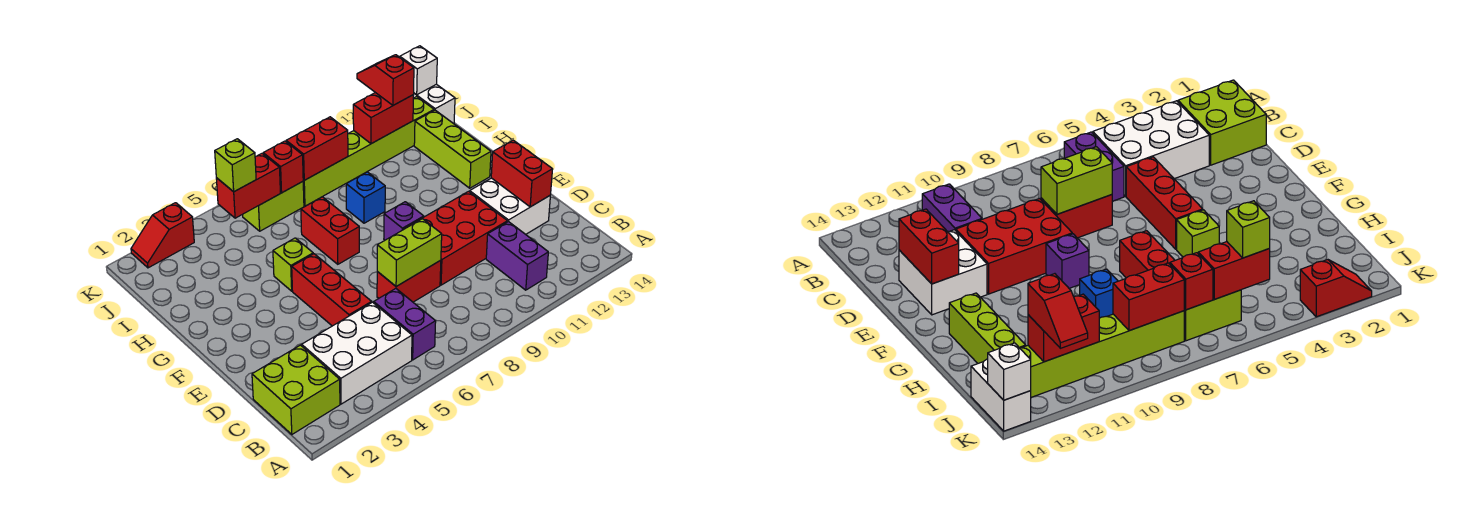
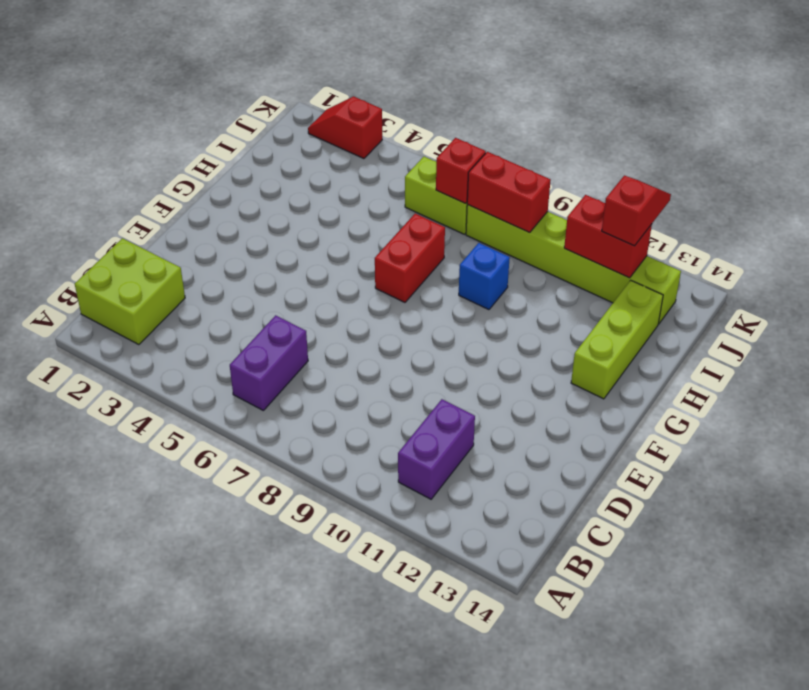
none -> white 2x3 brick [302,302,412,404]
none -> red 1x3 brick [292,254,372,326]
none -> red 1x2 brick [377,260,441,302]

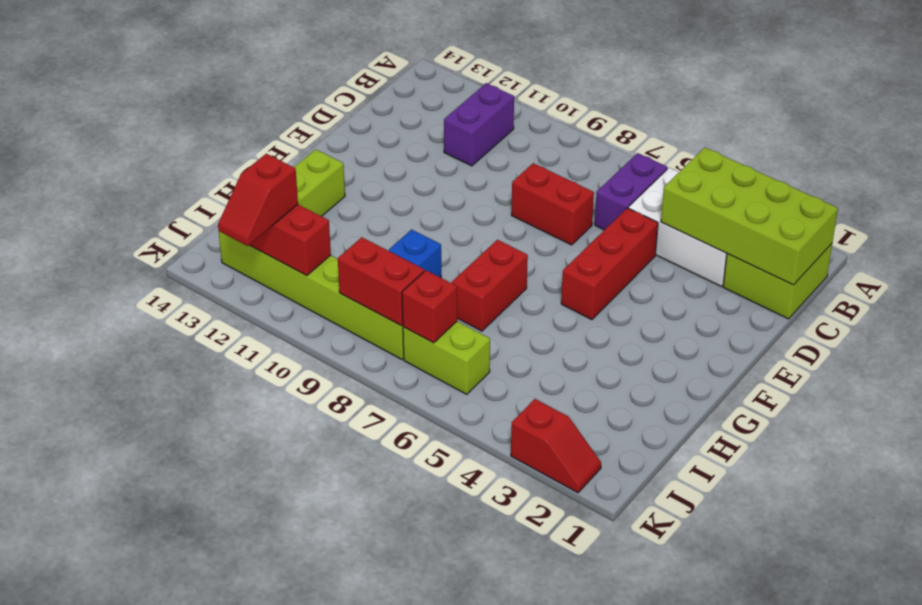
lime 2x4 brick [661,147,838,285] -> none
none -> red 2x3 brick [404,191,507,285]
none -> white 2x2 brick [470,178,550,234]
none -> purple 1x1 brick [384,202,424,240]

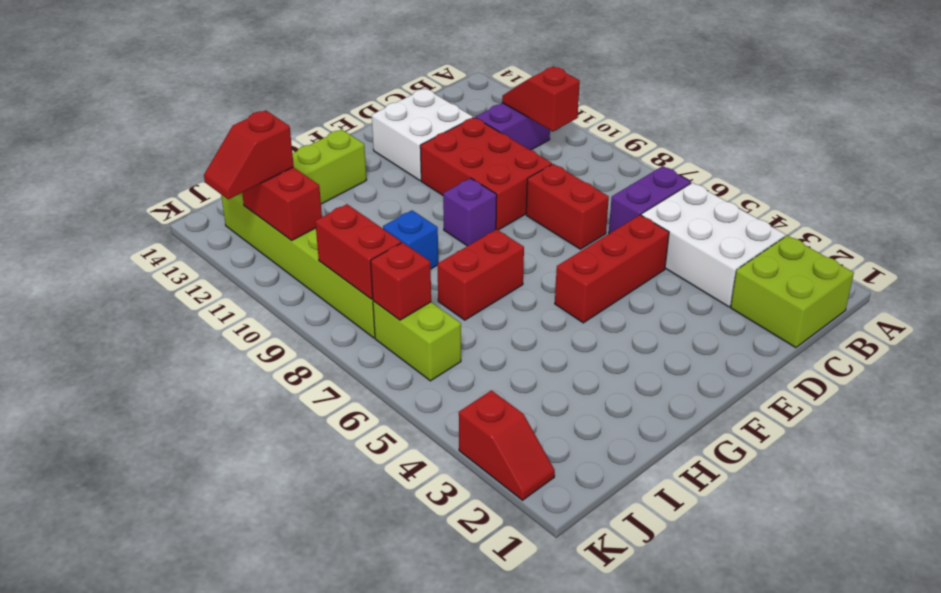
red 1x2 slope [502,66,580,131] -> none
none -> lime 1x1 brick [273,238,313,291]
none -> white 1x2 brick [413,84,455,124]
none -> lime 1x2 brick [377,219,442,286]

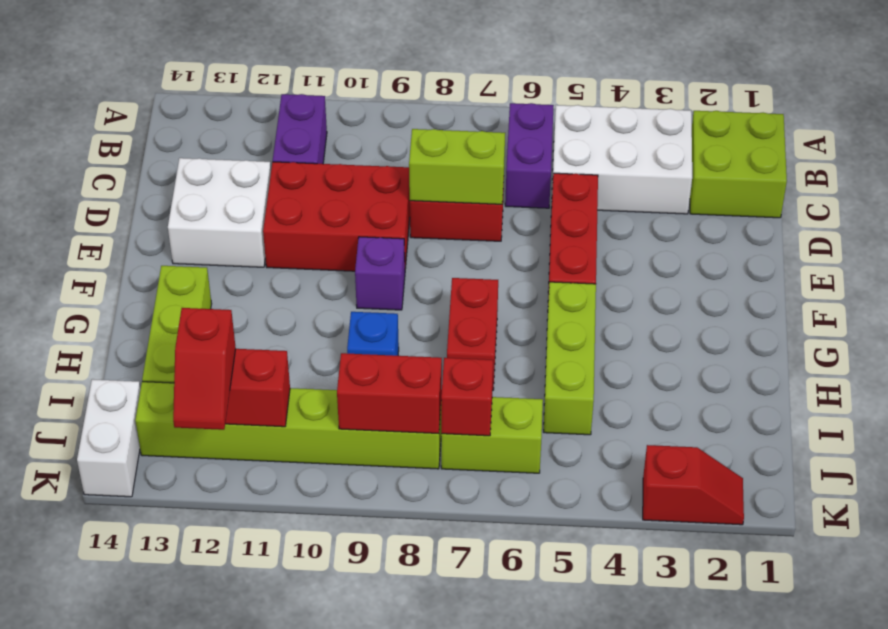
lime 1x3 brick [544,282,596,435] -> lime 1x1 brick [273,238,313,291]
none -> red 1x2 brick [491,140,553,207]
none -> red 1x2 brick [216,154,280,218]
none -> white 1x1 brick [400,46,437,95]

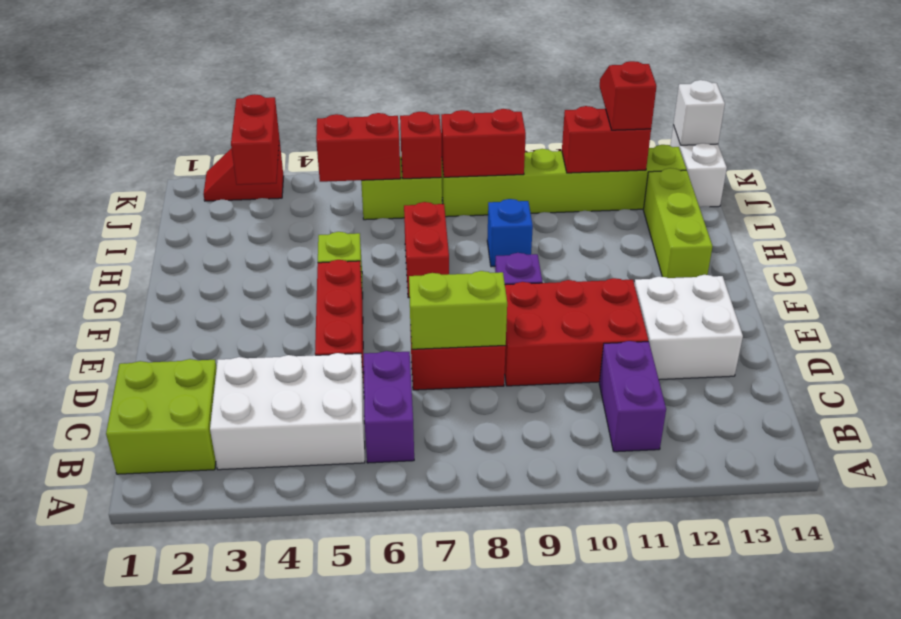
red 1x2 brick [231,94,279,185] -> red 1x2 brick moved to [491,140,553,207]
none -> lime 1x1 brick [215,139,256,192]

